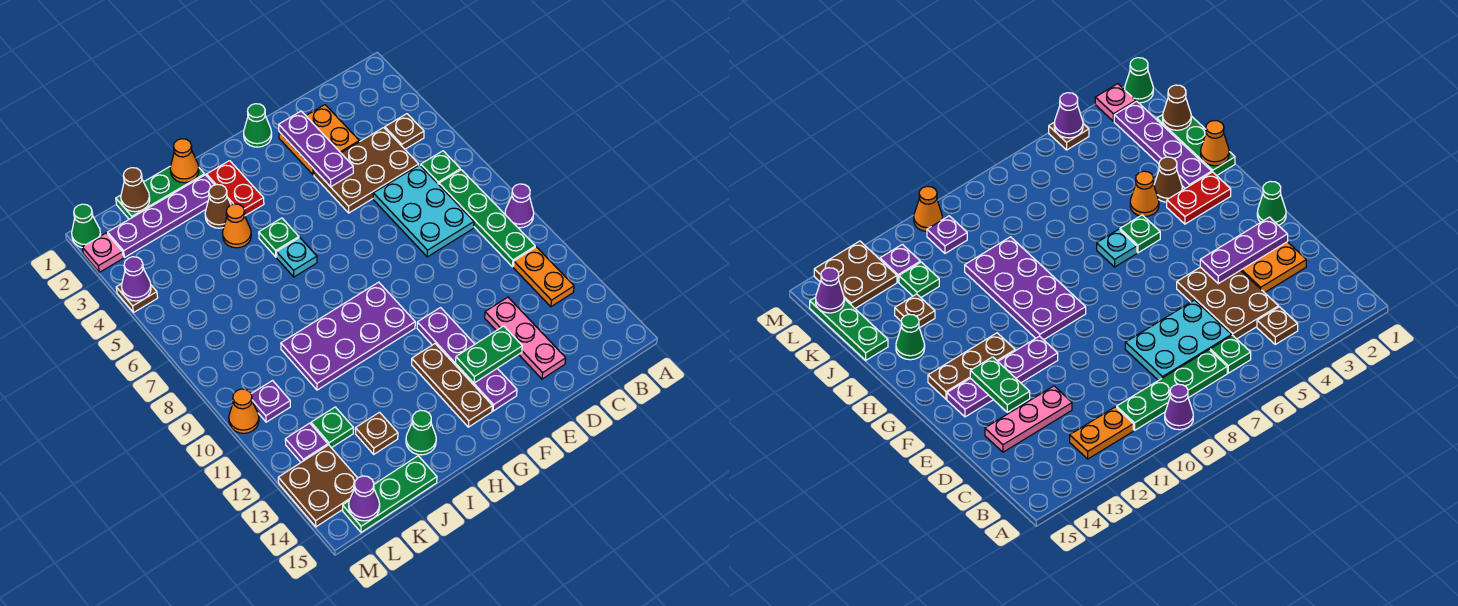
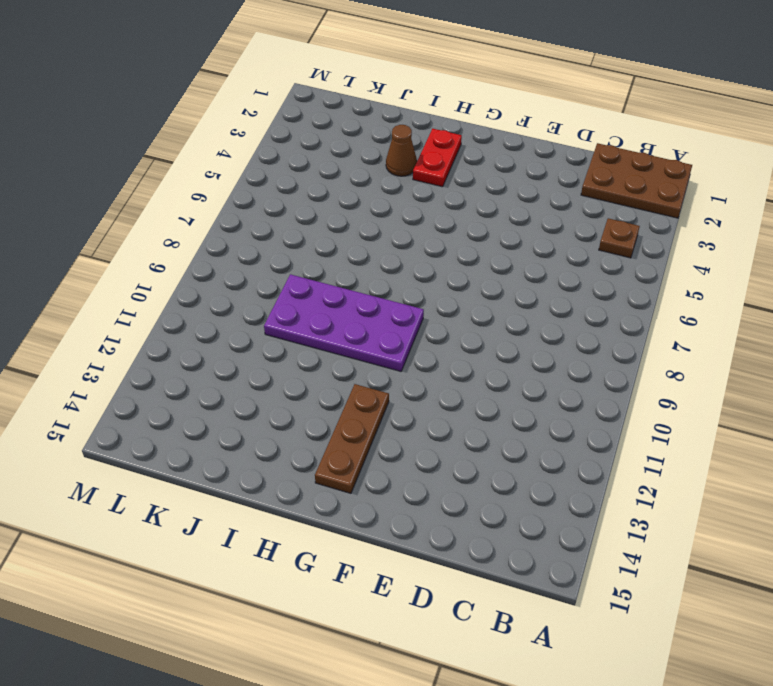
brown 2x3 plate [581,143,692,218] -> brown 2x3 plate moved to [314,128,419,213]
none -> purple 1x1 cone [505,184,534,228]
none -> green 1x1 plate [421,151,460,184]
none -> green 1x4 plate [439,170,535,267]
none -> orange 1x2 plate [513,247,574,307]

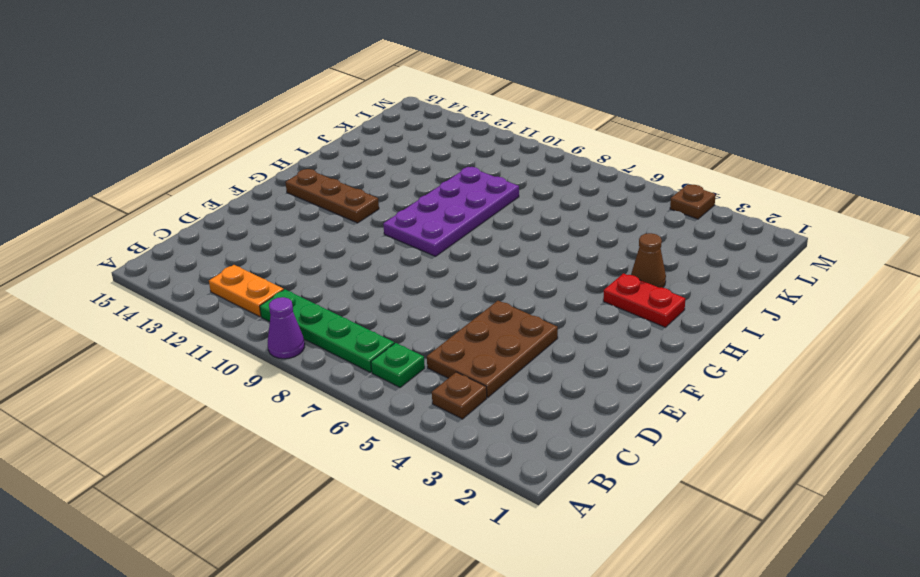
none -> cyan 2x3 plate [373,165,474,257]
none -> orange 2x2 plate [279,105,359,175]
none -> pink 1x3 plate [485,297,566,379]
none -> green 1x1 cone [244,104,272,147]

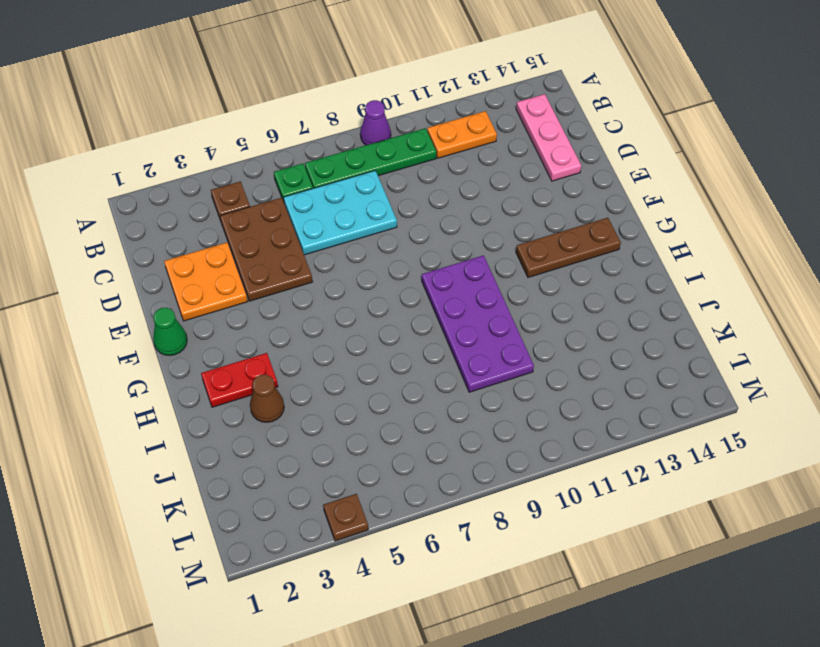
pink 1x3 plate [516,94,581,181] -> pink 1x3 plate turned to [485,297,566,379]
none -> purple 1x4 plate [417,308,517,411]
none -> green 1x1 plate [259,218,299,257]
none -> cyan 1x1 plate [276,238,317,277]
none -> green 1x3 plate [116,166,205,219]

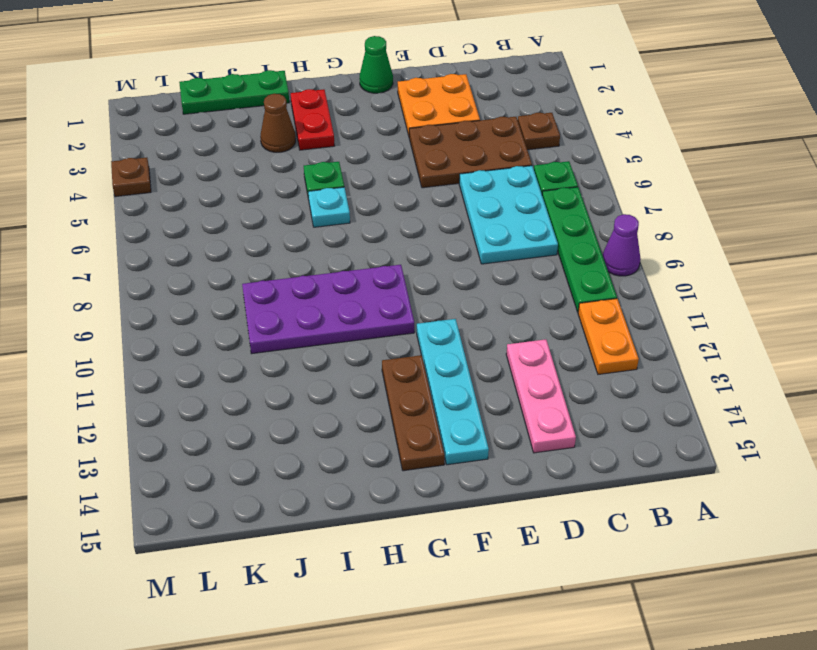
cyan 1x4 plate [417,319,489,465] -> purple 1x4 plate [417,308,517,411]
none -> purple 1x4 plate [108,175,214,257]
none -> orange 1x1 cone [223,204,251,248]
none -> green 1x1 cone [406,410,436,455]
none -> brown 1x1 plate [355,412,398,454]

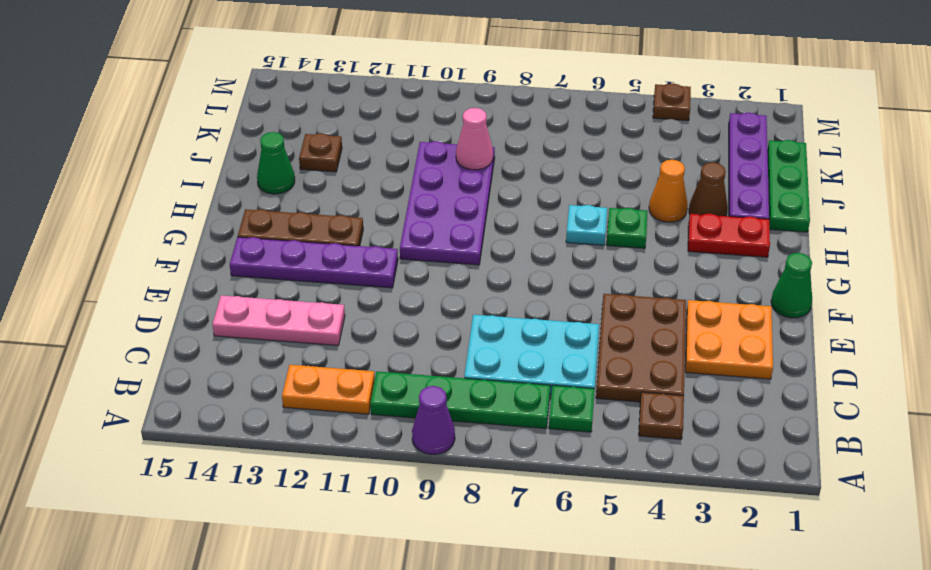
pink 1x1 cone [456,108,493,170] -> none
none -> green 1x3 plate [343,456,437,532]
none -> green 1x1 plate [311,407,353,448]
none -> purple 1x1 plate [251,381,290,422]
none -> purple 1x1 plate [285,423,328,462]

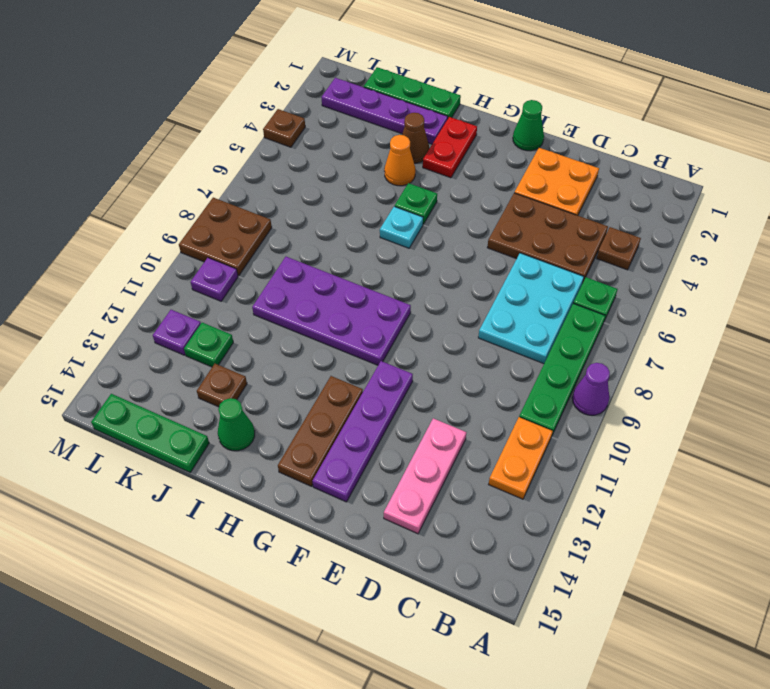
brown 2x2 plate [179,198,272,276] -> brown 2x2 plate moved to [278,445,357,527]
none -> green 1x1 cone [72,204,101,248]
none -> pink 1x1 plate [82,233,123,272]
none -> orange 1x1 cone [229,389,259,433]
none -> purple 1x3 plate [279,111,353,187]

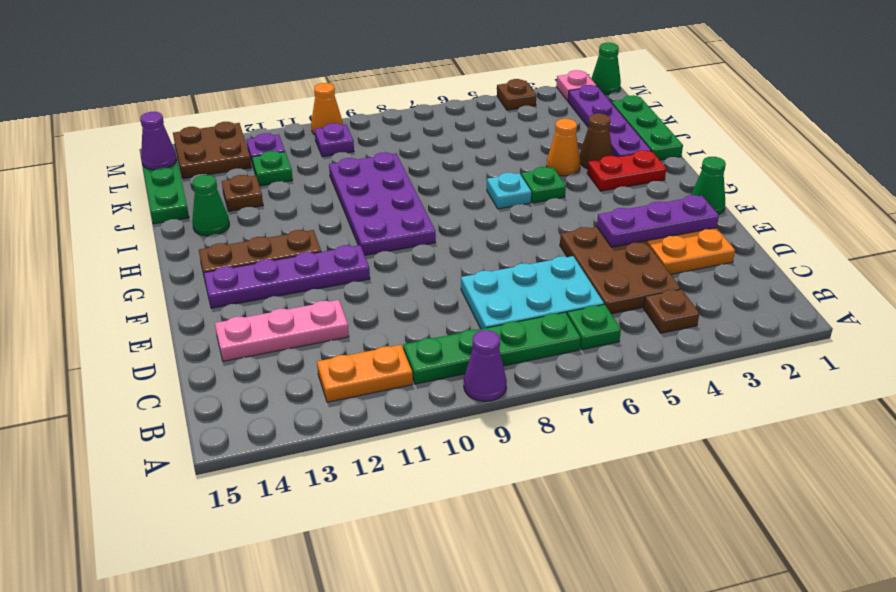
none -> green 1x2 plate [456,326,522,383]
none -> orange 1x1 cone [170,139,199,183]
none -> brown 1x1 cone [121,168,150,212]
none -> purple 1x1 cone [121,257,151,301]

